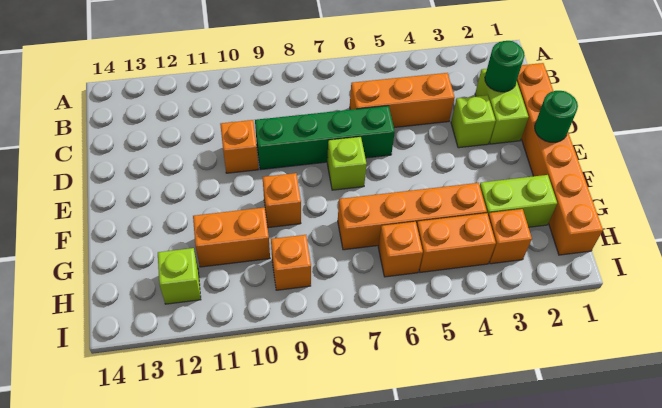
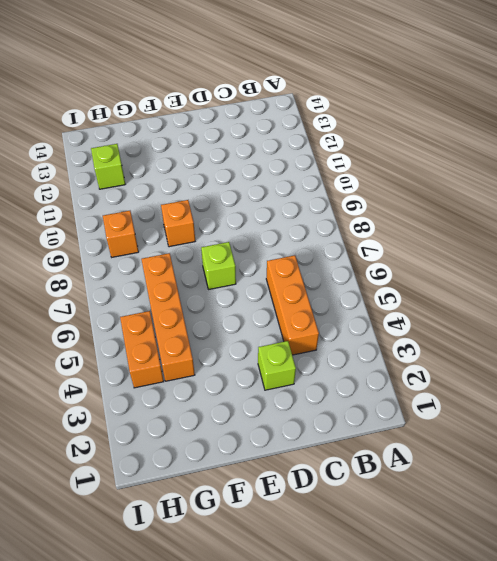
none -> orange 1x6 brick [517,63,603,255]
none -> lime 1x2 brick [475,69,529,144]
none -> green 1x4 brick [255,106,395,170]

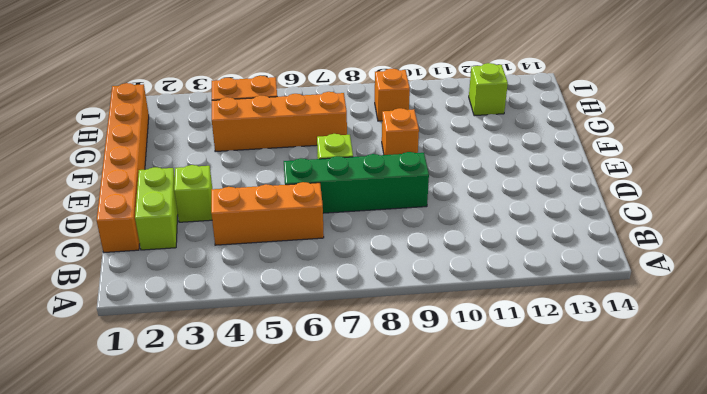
none -> orange 1x1 brick [220,120,258,173]
none -> lime 1x2 brick [480,175,557,227]
none -> orange 1x2 brick [193,207,270,267]

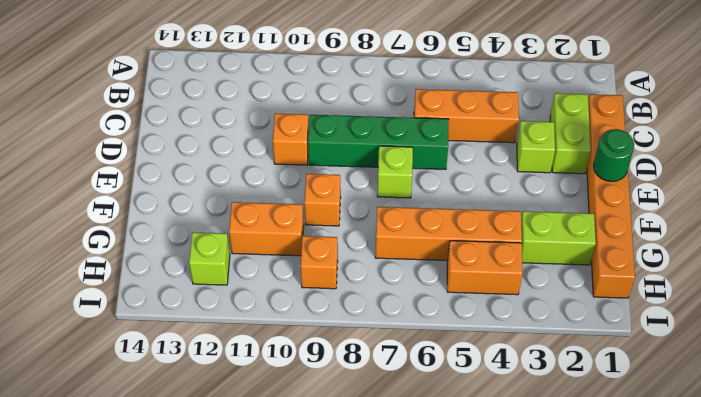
none -> orange 1x1 brick [488,209,532,264]
none -> orange 1x1 brick [378,222,423,277]
none -> green 1x1 round brick [485,41,525,92]

